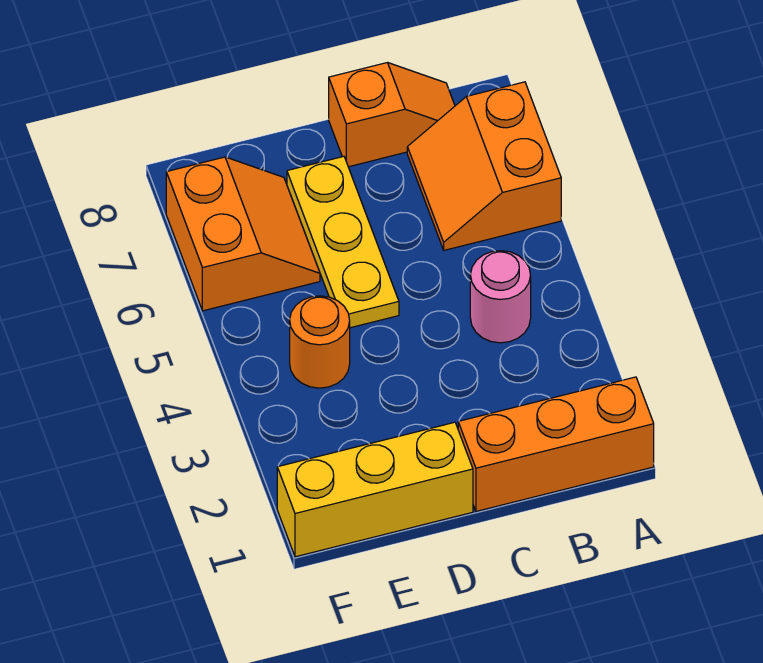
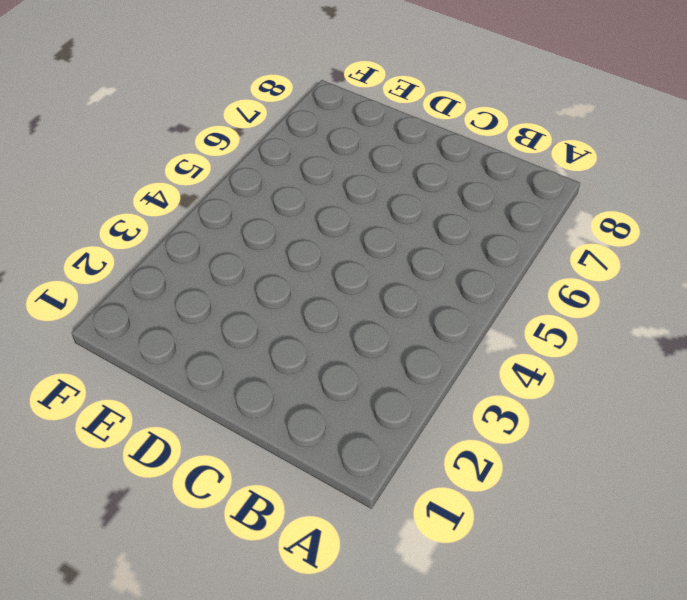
none -> orange 1x3 brick [458,377,654,511]
none -> orange 2x2 slope [407,82,561,250]

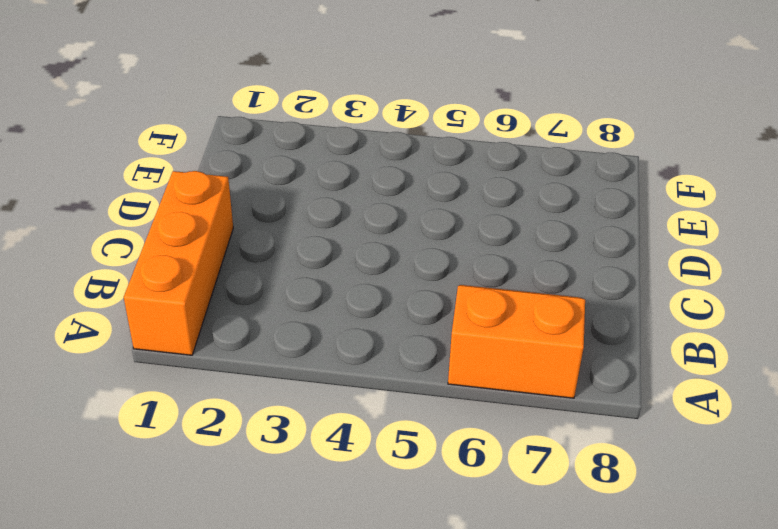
none -> pink 1x1 round brick [470,251,531,343]
none -> orange 1x2 slope [329,63,455,167]

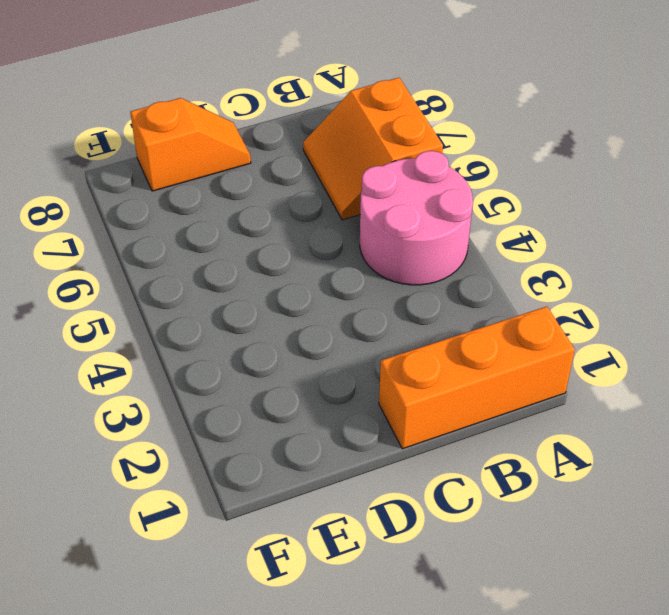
pink 2x2 round brick [360,151,473,285] -> pink 1x1 round brick [470,251,531,343]
orange 1x2 slope [130,98,251,191] -> orange 1x2 slope moved to [329,63,455,167]
none -> yellow 1x3 brick [277,422,473,557]
none -> yellow 1x3 plate [287,156,399,328]

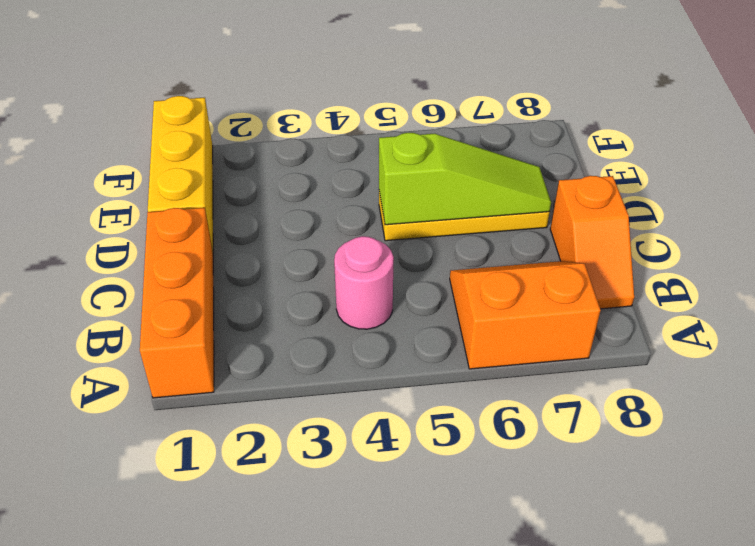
lime 1x3 slope [379,133,551,225] -> none
none -> orange 1x1 round brick [290,296,350,388]
none -> orange 2x2 slope [166,157,320,311]

